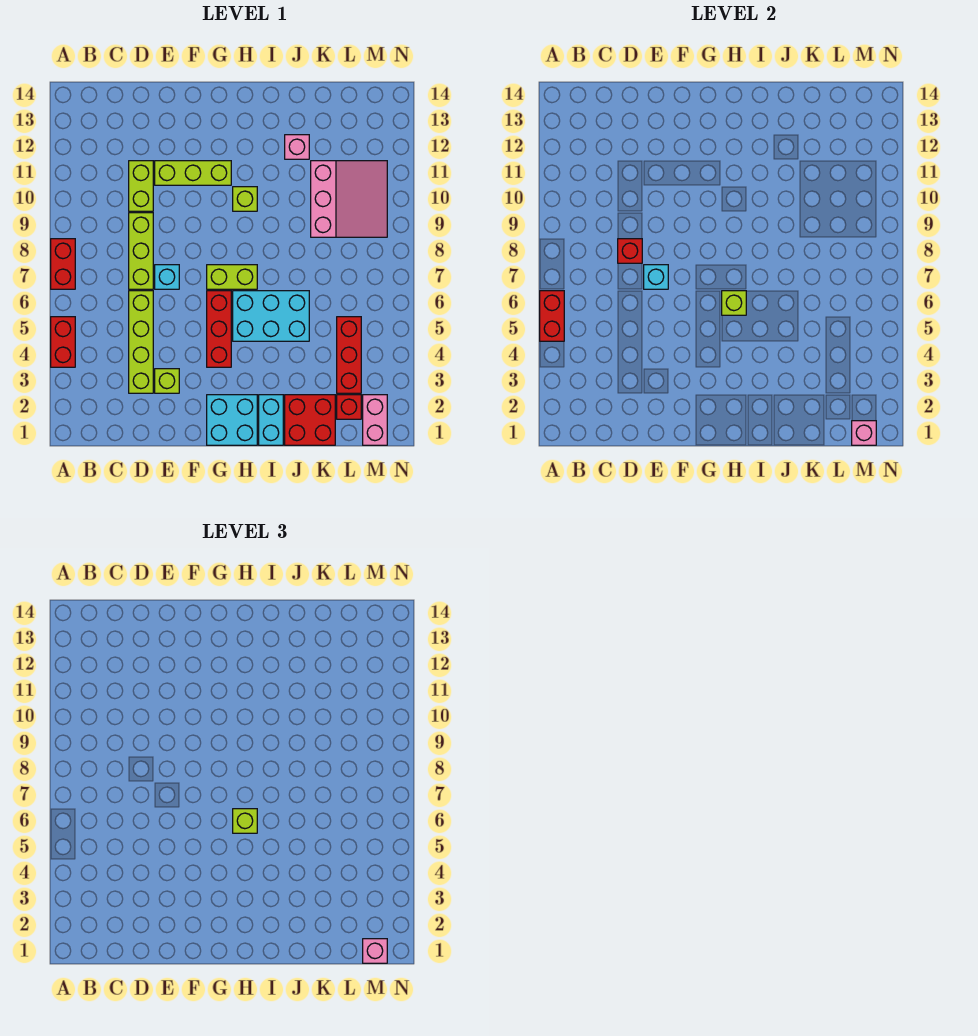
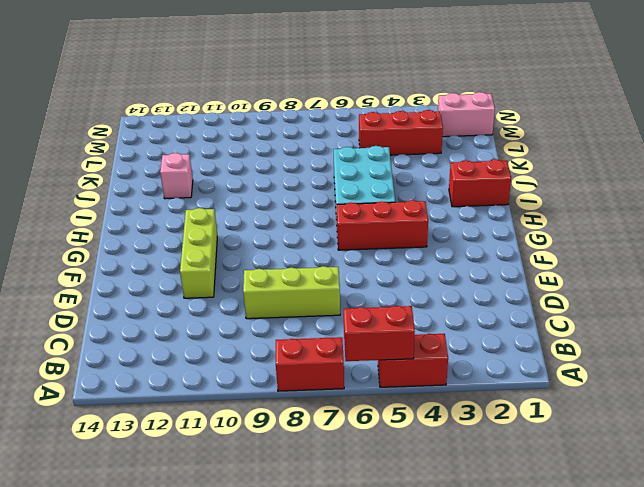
red 1x2 brick [449,159,511,207] -> cyan 1x2 brick [259,395,283,445]
none -> lime 1x4 brick [129,291,153,393]
none -> lime 1x2 brick [129,161,153,211]
none -> lime 1x1 brick [155,369,179,393]

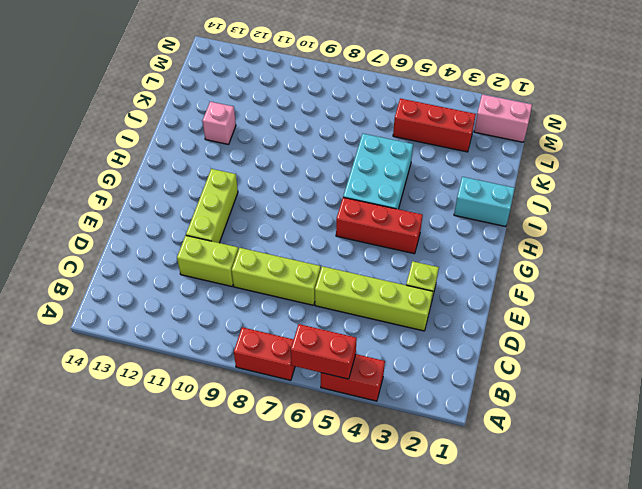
none -> cyan 1x1 brick [155,265,179,289]
none -> cyan 2x2 brick [207,395,257,445]
none -> lime 1x2 brick [207,265,257,289]

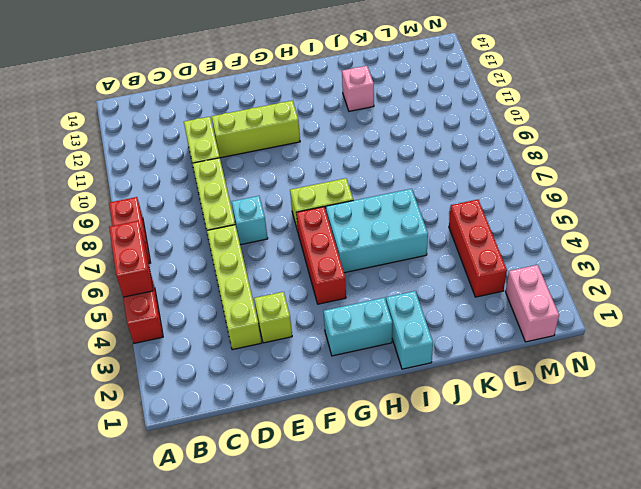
cyan 1x2 brick [324,298,392,356] -> cyan 2x2 brick [207,395,257,445]
none -> lime 1x1 brick [233,187,257,211]
none -> red 2x2 brick [285,395,335,445]
none -> pink 3x3 slope [311,161,387,237]

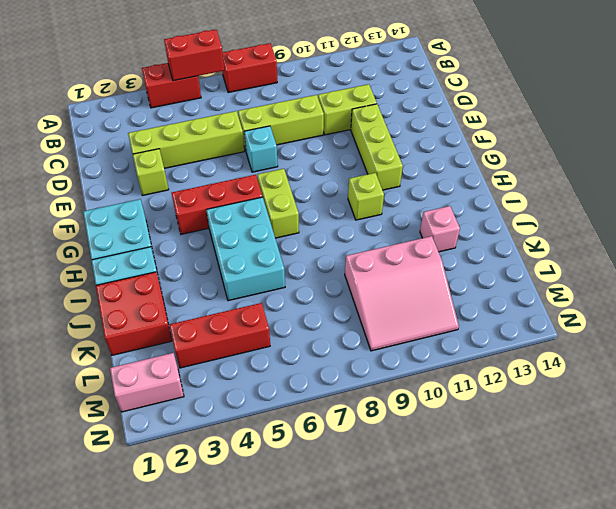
none -> red 1x1 brick [337,395,361,419]
none -> red 1x1 brick [618,239,642,263]
none -> cyan 1x1 brick [644,265,668,289]

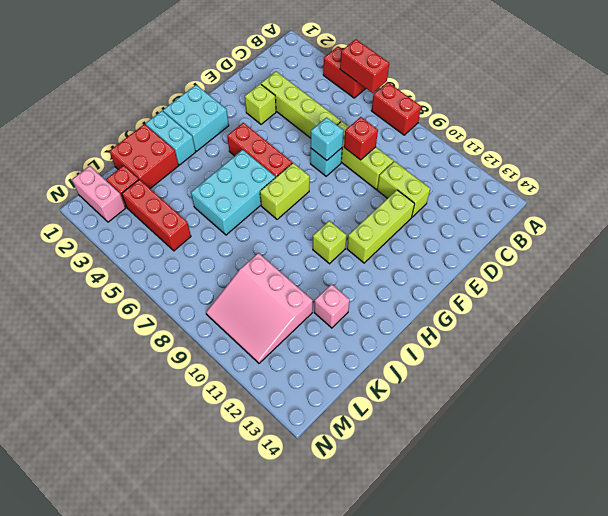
none -> lime 1x1 brick [722,291,746,315]
none -> pink 1x1 brick [852,421,876,445]
none -> lime 1x1 brick [233,809,257,833]

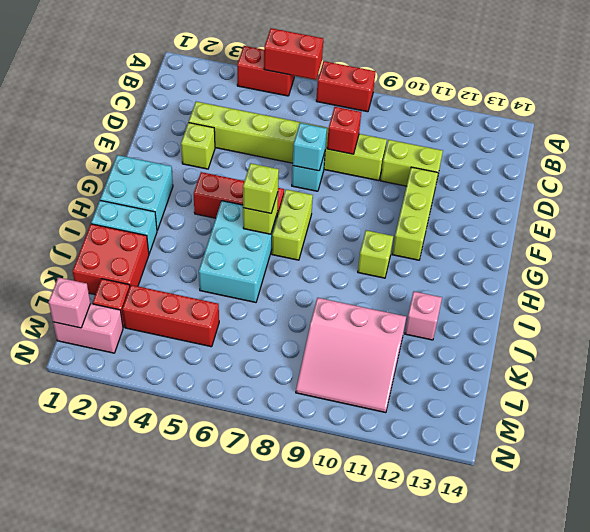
none -> pink 1x1 brick [363,939,387,963]

